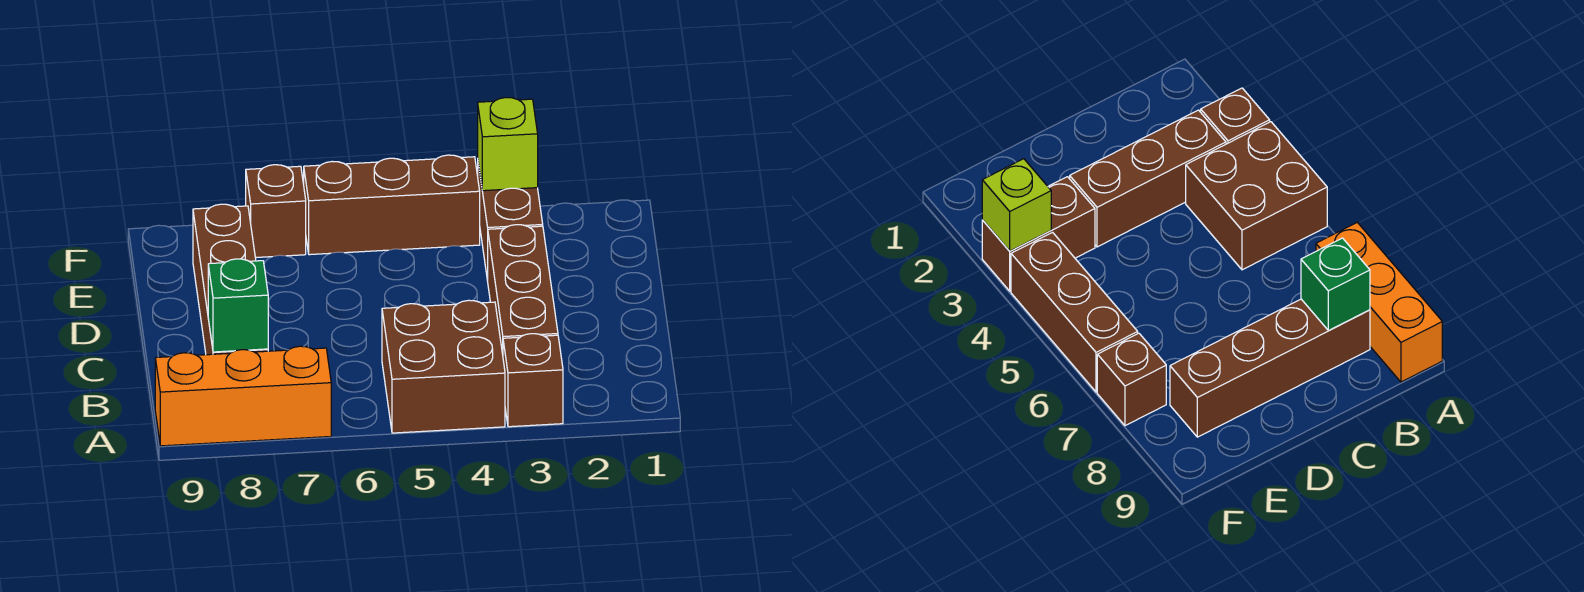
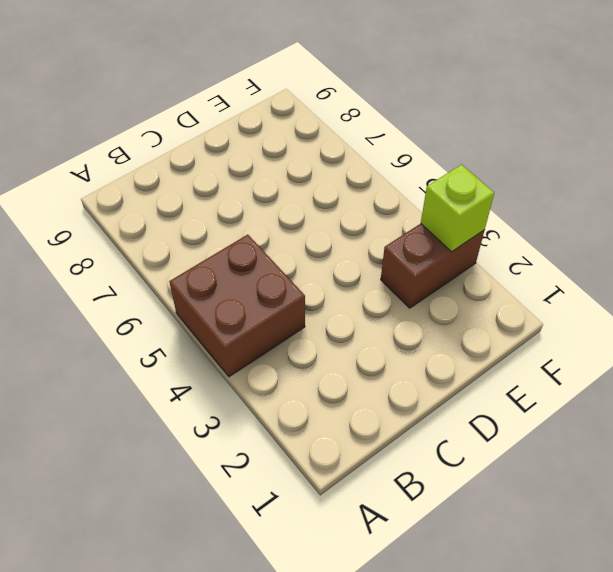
none -> brown 1x1 brick [503,334,563,427]
none -> orange 1x3 brick [155,346,331,446]

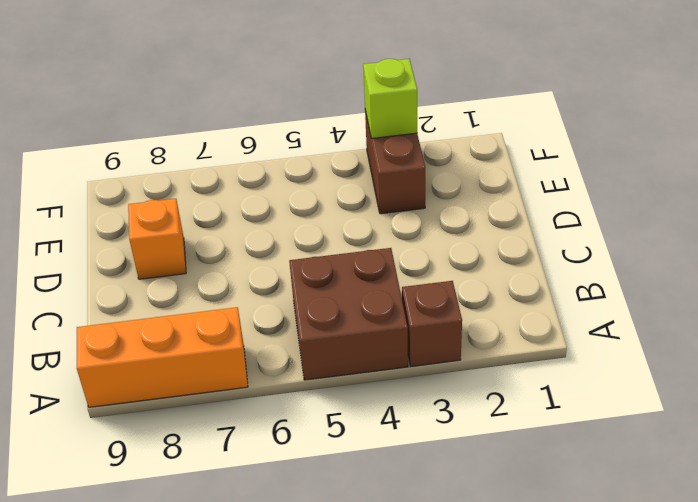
orange 1x1 brick [128,199,186,279] -> brown 1x4 brick [193,204,268,355]
none -> brown 1x3 brick [488,225,558,354]
none -> brown 1x3 brick [304,155,480,255]

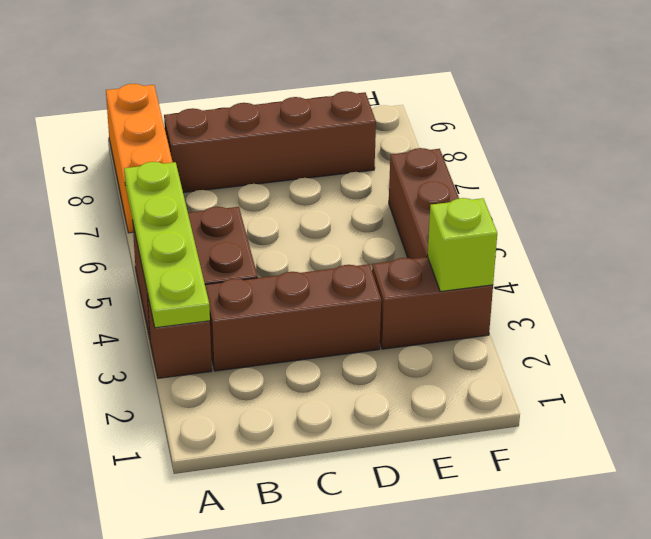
lime 1x4 plate [124,162,210,328] -> none
none -> brown 1x1 brick [246,165,306,258]
none -> green 1x1 brick [208,259,268,352]

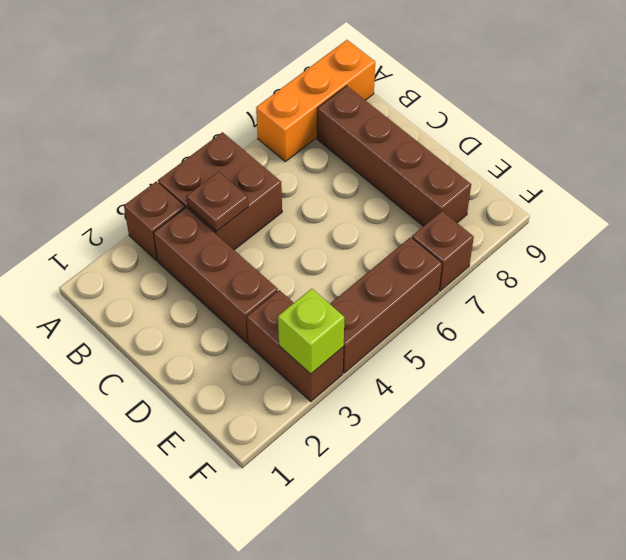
brown 1x1 plate [186,172,248,231] -> none
none -> green 1x1 brick [208,259,268,352]

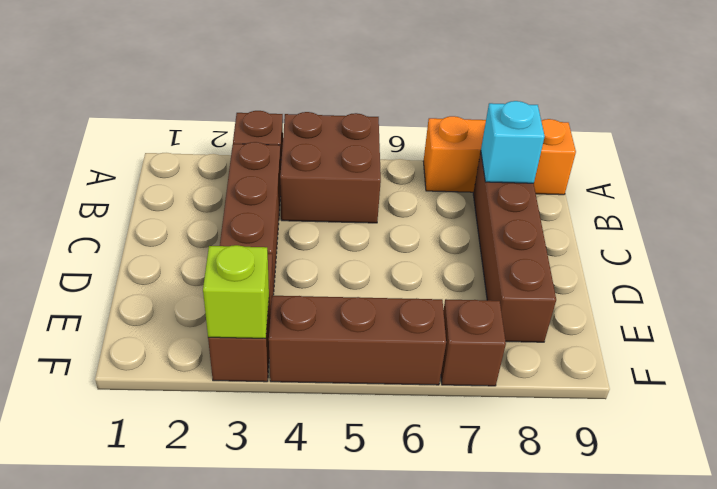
cyan 1x1 brick [481,101,545,183] -> green 1x1 brick [208,259,268,352]

